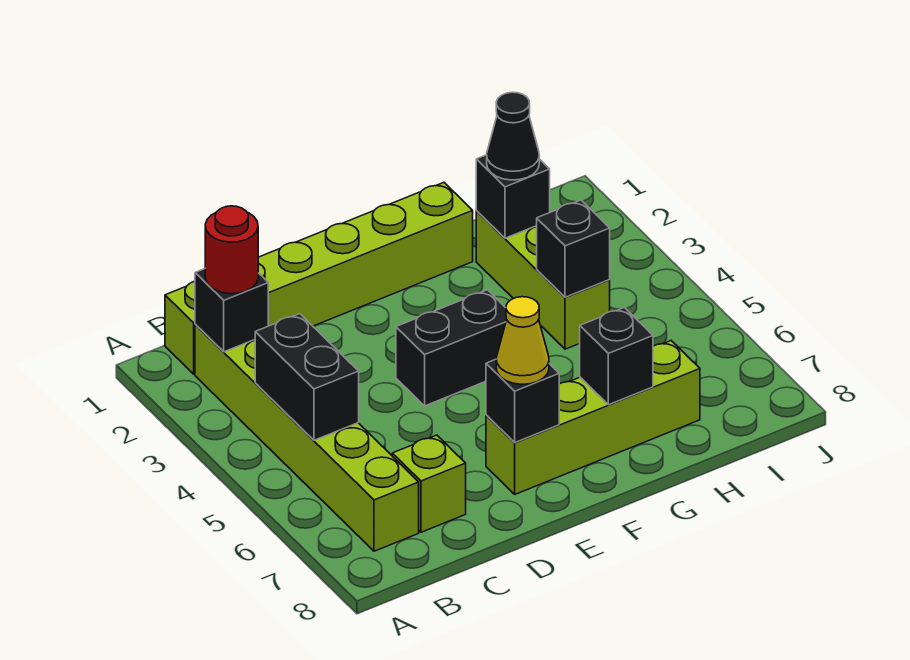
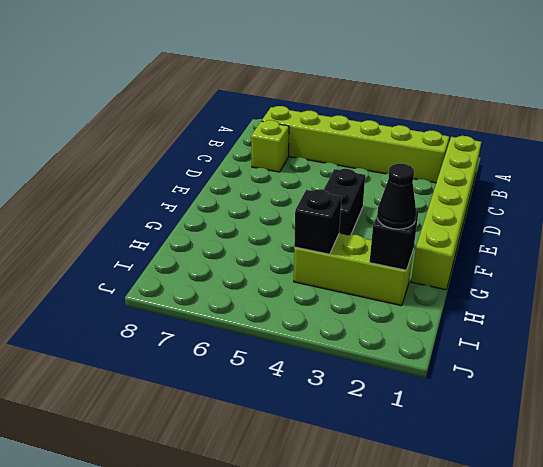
none -> lime 1x4 brick [486,341,700,494]
none -> black 1x1 brick [195,269,268,352]
none -> black 1x2 brick [255,314,359,440]

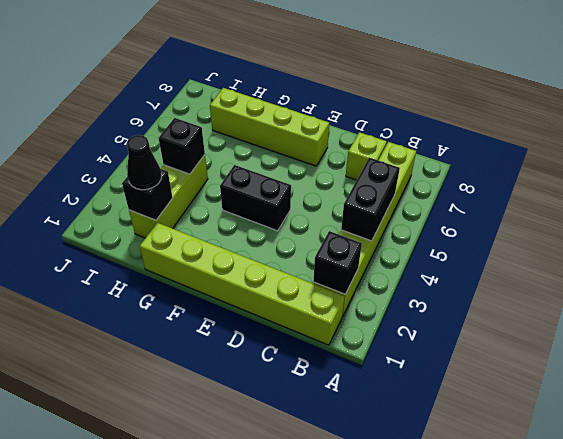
none -> black 1x1 brick [486,359,559,443]
none -> black 1x1 brick [580,308,653,405]
none -> red 1x1 round brick [205,206,258,294]

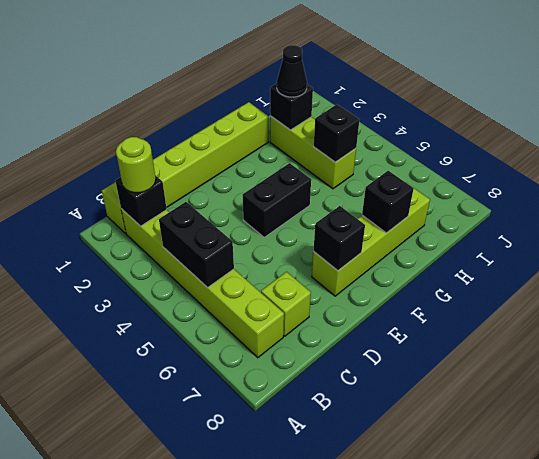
lime 1x1 round brick [116,137,156,193] -> red 1x1 round brick [205,206,258,294]
none -> yellow 1x1 cone [496,297,549,384]

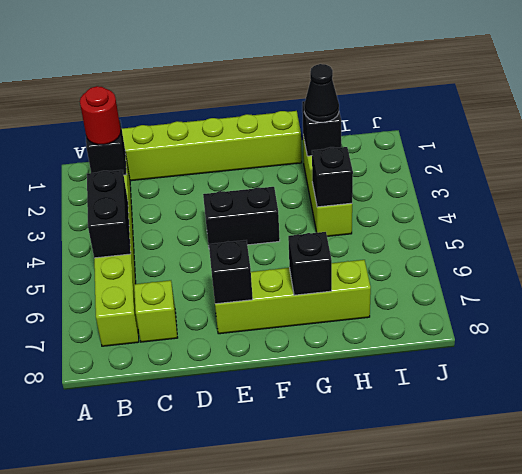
none -> yellow 1x1 cone [496,297,549,384]

